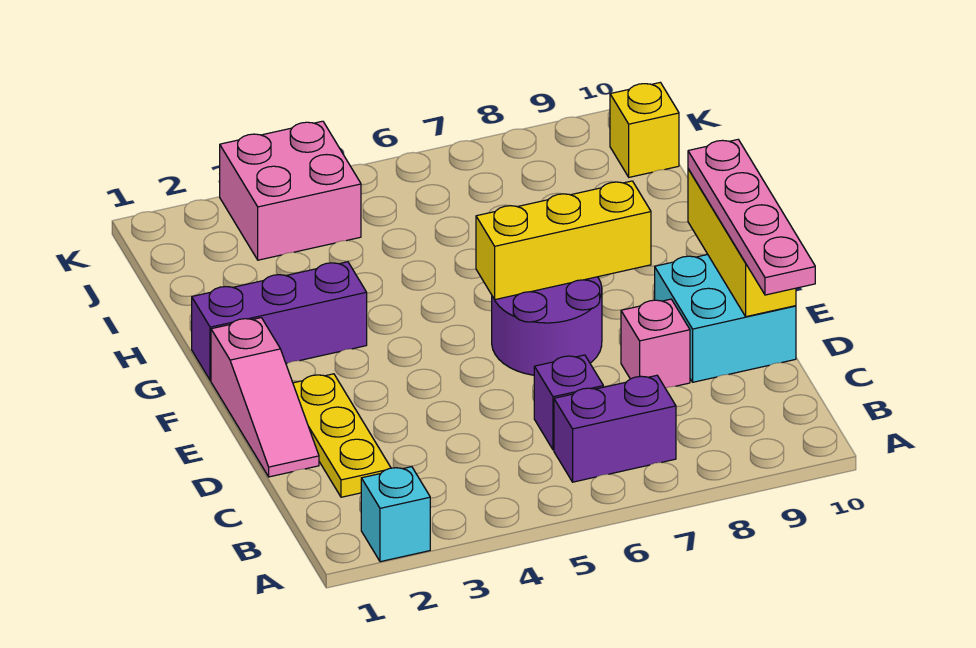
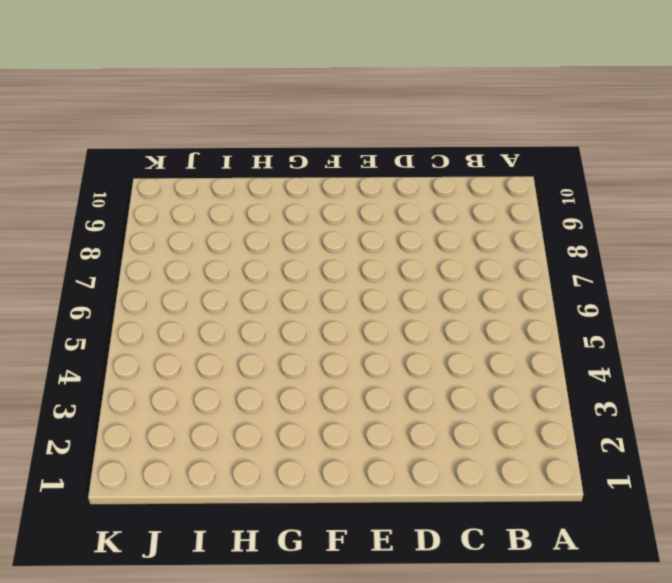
none -> cyan 1x1 brick [361,467,430,562]
none -> purple 1x2 brick [554,375,676,482]
none -> yellow 1x3 plate [293,374,391,497]

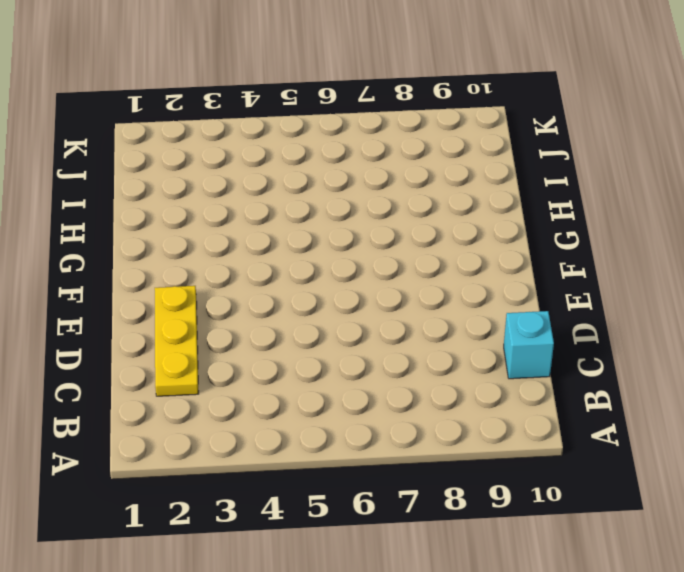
cyan 1x1 brick [504,311,554,379] -> cyan 1x1 brick moved to [361,467,430,562]
none -> purple 1x2 brick [554,375,676,482]
none -> purple 1x1 brick [534,355,603,450]
none -> pink 1x3 slope [211,318,319,477]

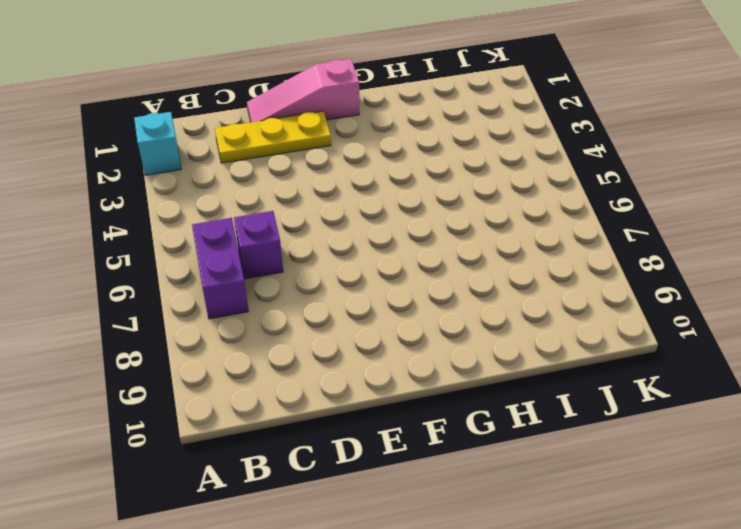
none -> pink 1x1 brick [621,299,690,388]
none -> cyan 2x2 brick [655,255,796,382]
none -> purple 2x2 round brick [492,277,602,375]

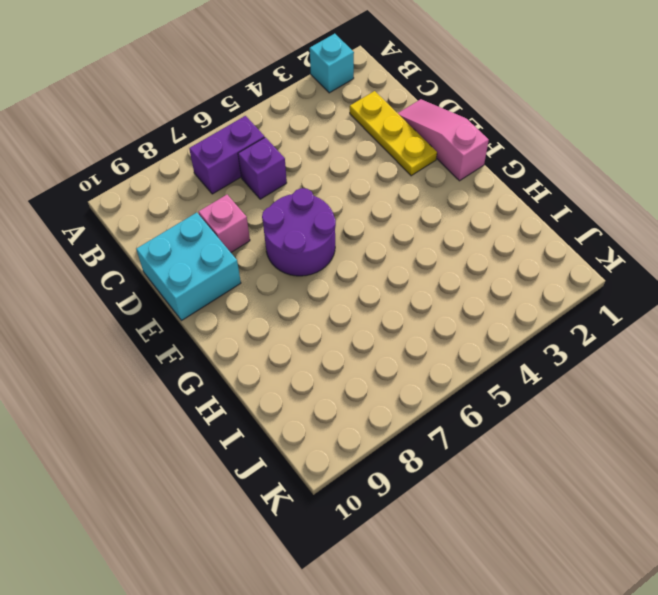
none -> purple 1x3 brick [192,262,367,380]
none -> pink 2x2 brick [220,121,361,260]
none -> yellow 1x1 brick [610,82,679,177]

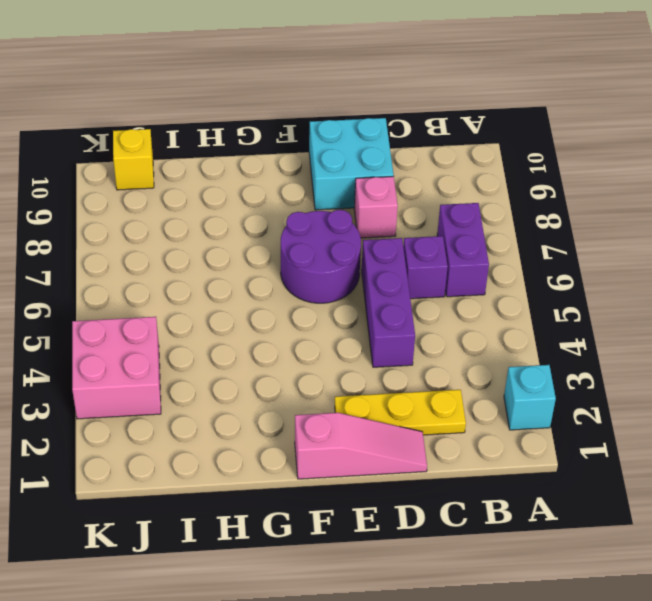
purple 1x3 brick [362,238,415,367] -> purple 1x3 brick moved to [192,262,367,380]
none -> yellow 1x3 brick [688,169,796,317]
none -> yellow 1x3 brick [476,181,651,300]
none -> pink 1x4 plate [688,140,815,295]

